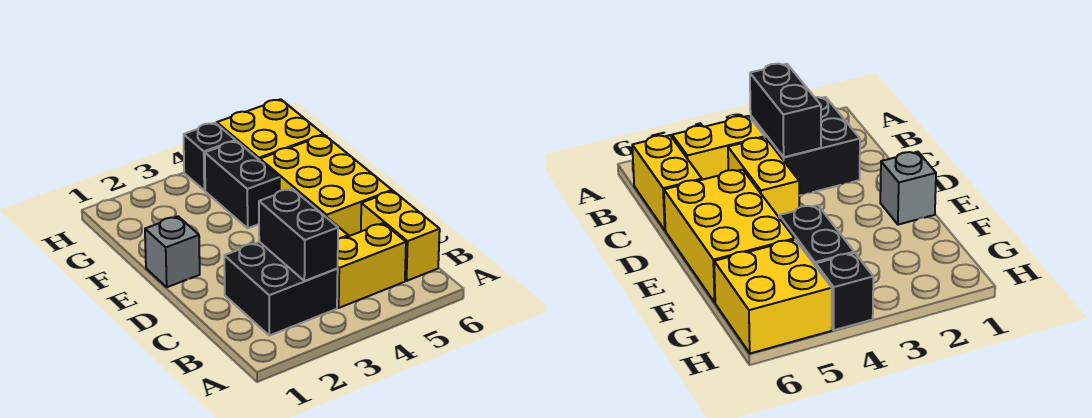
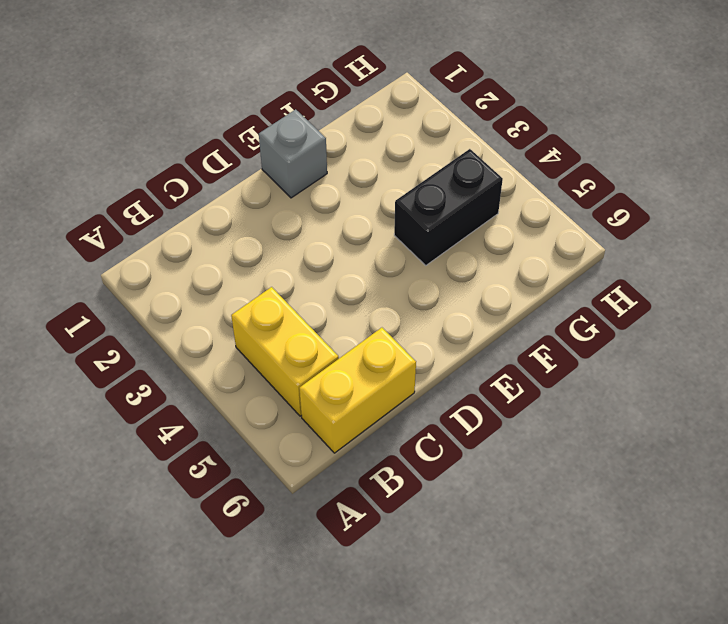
none -> black 2x2 brick [224,242,338,336]
none -> yellow 1x2 brick [728,138,799,217]

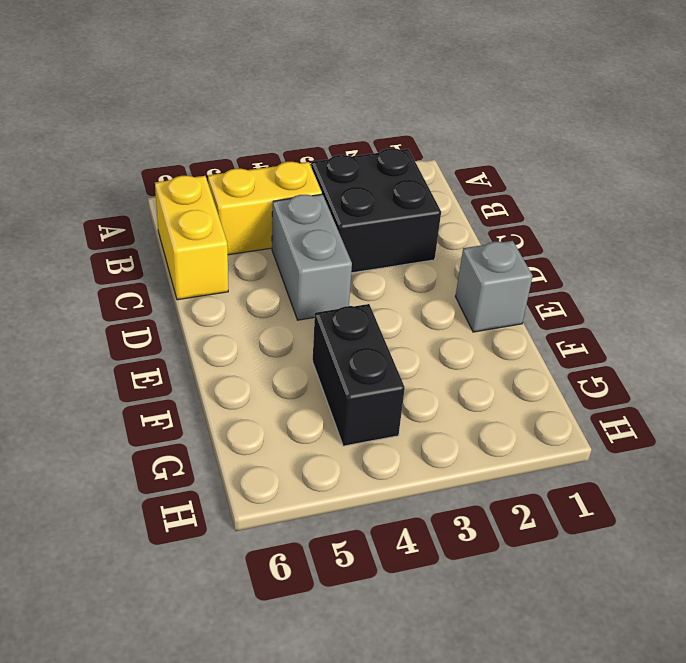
grey 1x2 brick [272,194,352,320] -> yellow 1x2 brick [728,138,799,217]
none -> yellow 2x3 brick [260,135,392,236]
none -> yellow 2x2 brick [217,99,323,160]

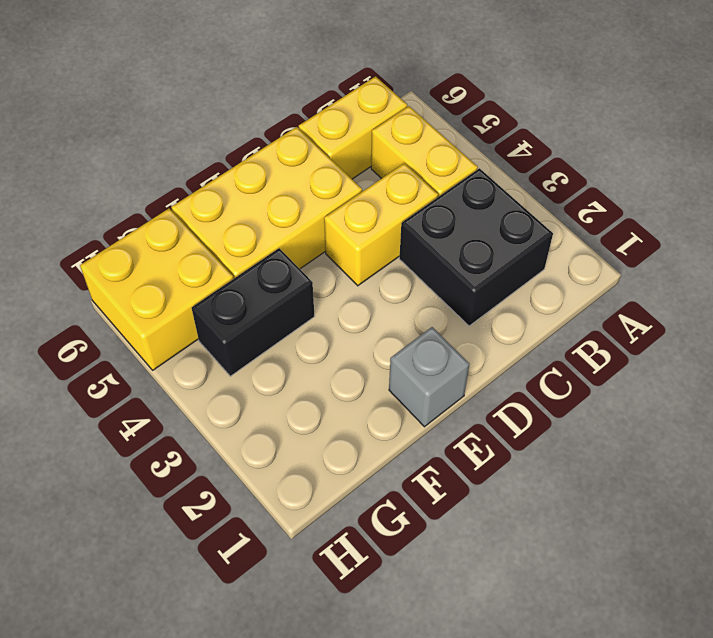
none -> black 1x1 brick [184,123,236,190]
none -> black 1x2 brick [259,189,338,281]

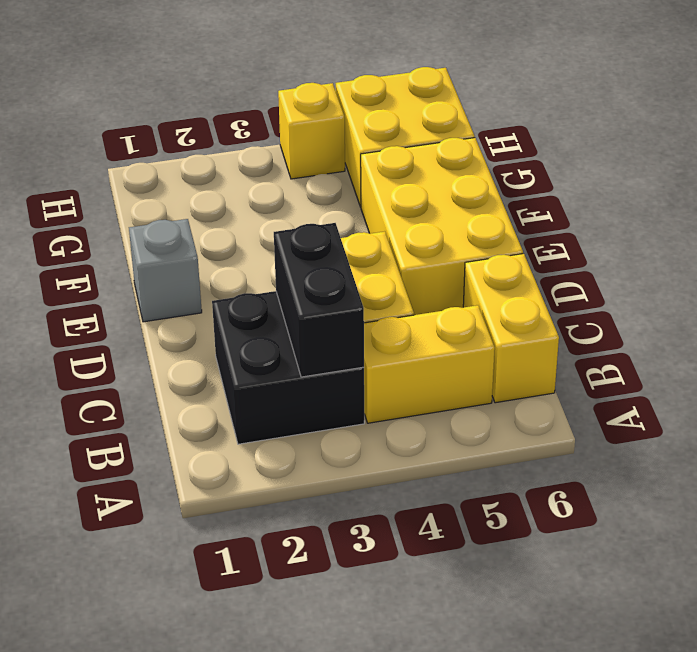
yellow 1x1 brick [278,83,345,179] -> black 1x1 brick [184,123,236,190]
none -> black 1x2 brick [205,141,280,228]

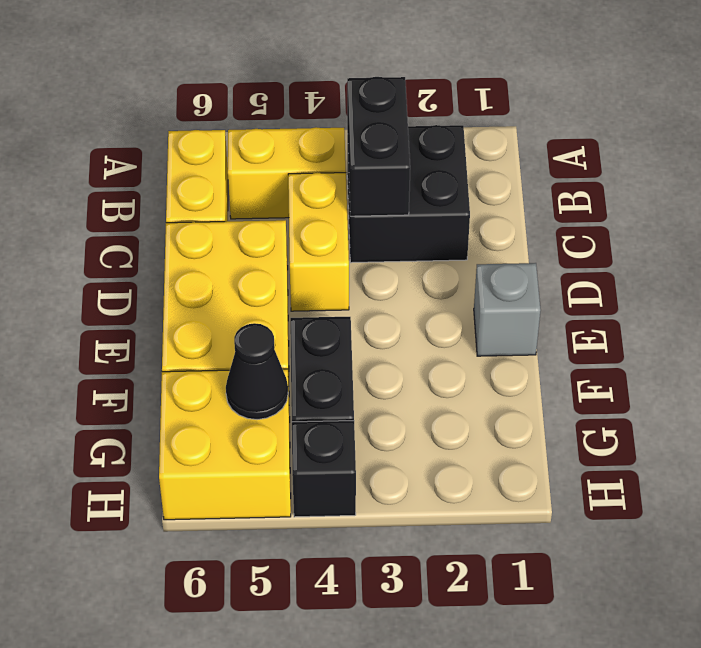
black 1x1 cone [226,323,288,420] -> none

